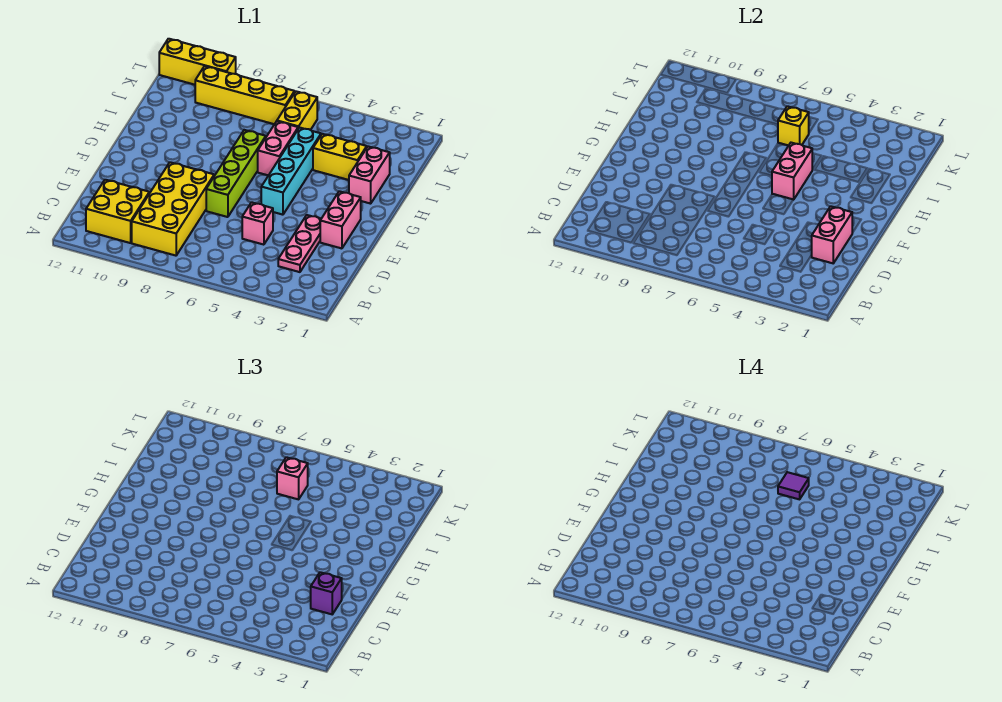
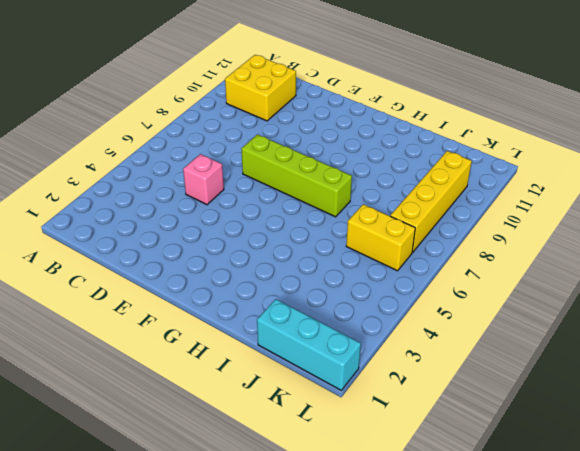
cyan 1x3 brick [257,299,361,390] -> none
none -> yellow 2x4 brick [132,162,214,256]
none -> pink 1x3 plate [278,215,321,272]
none -> pink 1x2 brick [320,191,361,248]

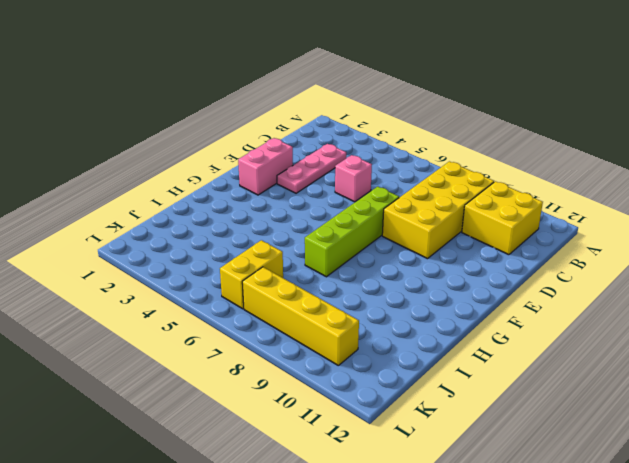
none -> cyan 1x4 brick [261,128,321,215]
none -> pink 1x2 brick [349,146,390,204]
none -> pink 1x2 brick [258,121,298,175]

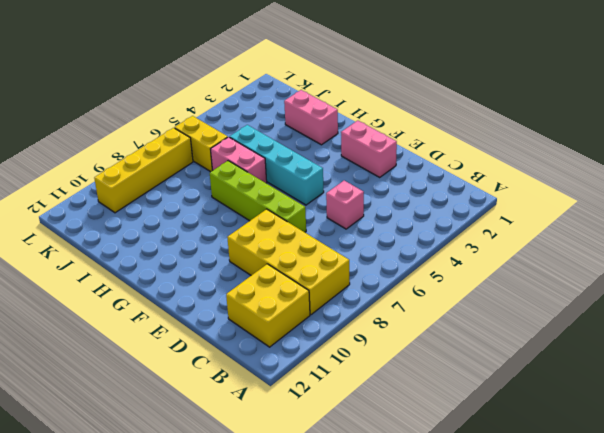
none -> pink 1x3 plate [278,215,321,272]
none -> yellow 1x2 brick [313,134,367,180]
none -> yellow 1x3 brick [159,39,236,85]

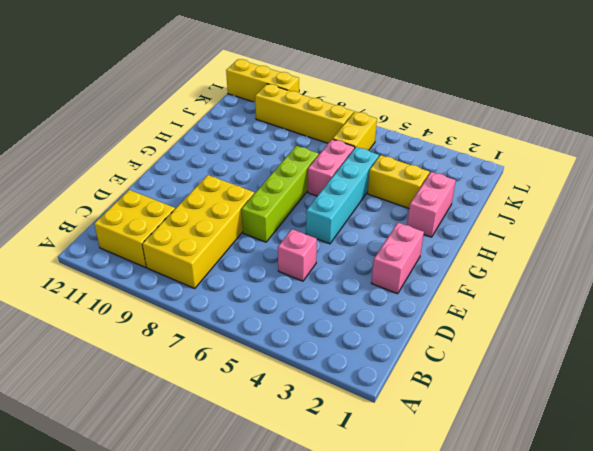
none -> pink 1x3 plate [278,215,321,272]
none -> pink 1x2 brick [812,206,852,263]
none -> pink 1x2 brick [772,143,813,200]

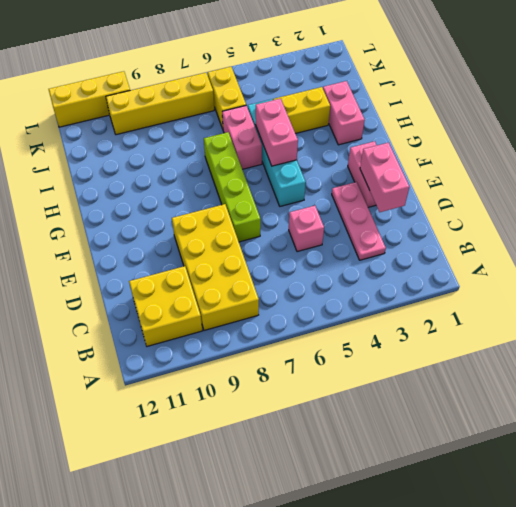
none -> yellow 1x1 brick [778,106,809,146]
none -> purple 1x1 brick [311,572,342,614]
none -> pink 1x1 brick [277,457,308,499]

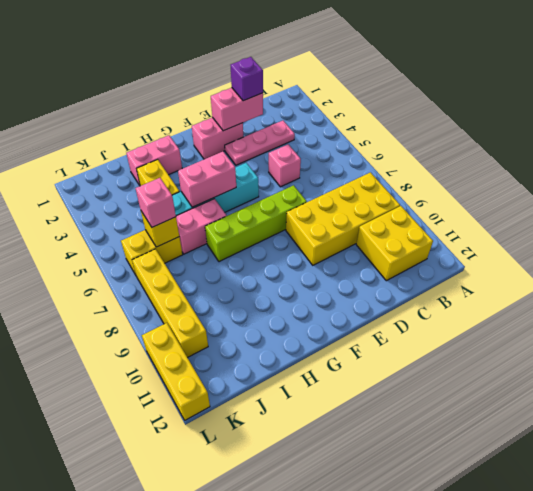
none -> purple 1x1 tile [778,472,809,499]

